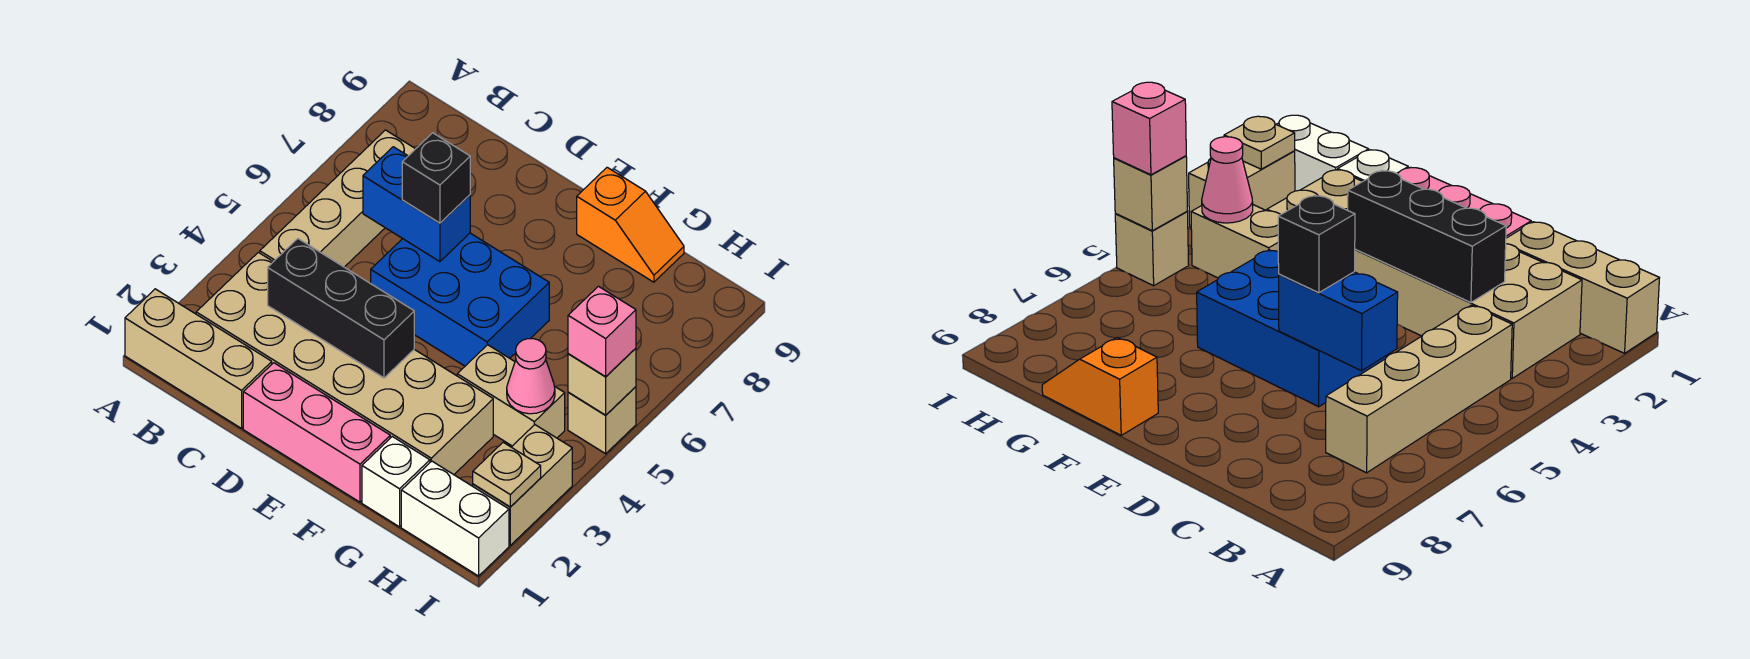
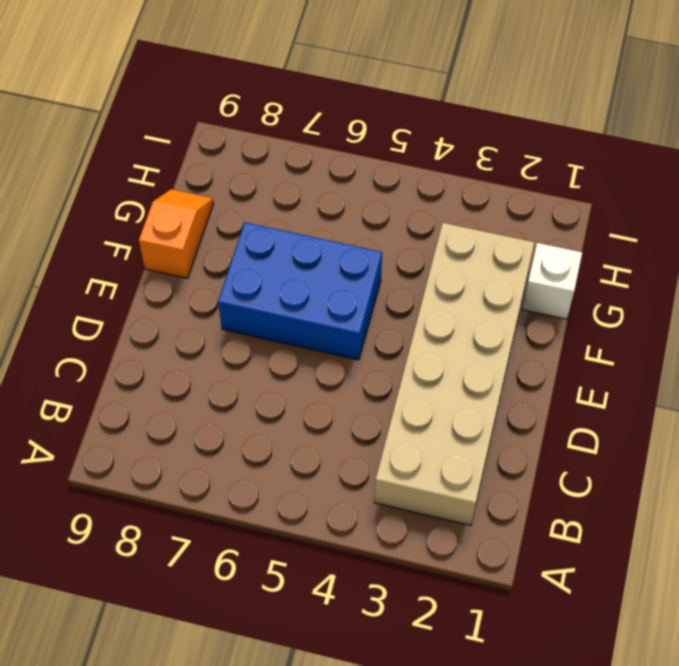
blue 2x3 brick [218,222,382,360] -> blue 2x3 brick turned to [371,233,549,366]
none -> tan 1x3 brick [125,289,272,428]
none -> tan 1x4 brick [260,130,415,267]
none -> pink 1x3 brick [243,363,390,502]

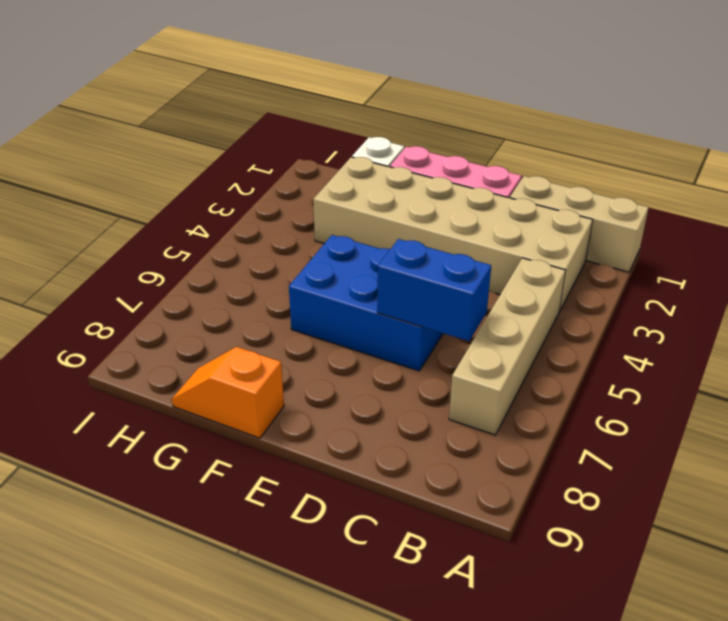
none -> tan 1x2 brick [457,345,565,446]
none -> white 1x2 brick [401,461,509,576]
none -> tan 1x2 brick [473,425,572,545]

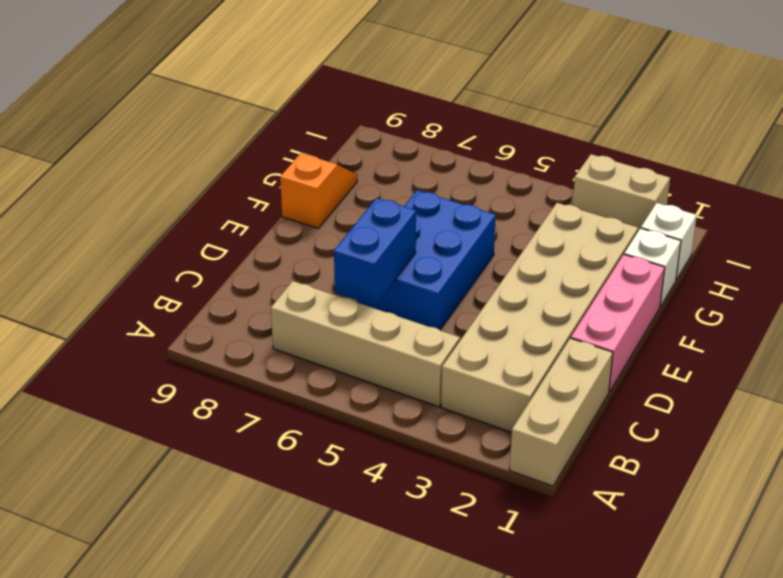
white 1x1 brick [641,203,697,280] -> white 1x2 brick [401,461,509,576]
none -> tan 1x2 brick [457,345,565,446]
none -> tan 1x1 brick [568,387,636,454]
none -> black 1x3 brick [268,239,414,378]

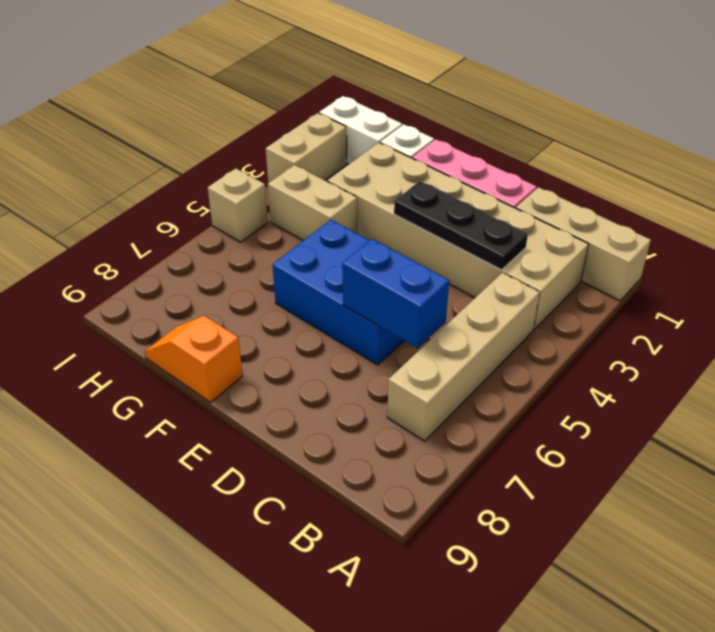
black 1x3 plate [394,181,528,270] -> black 1x3 brick [268,239,414,378]
none -> pink 1x1 cone [507,339,555,414]
none -> tan 1x1 plate [473,442,541,507]
none -> tan 1x1 brick [568,348,636,415]

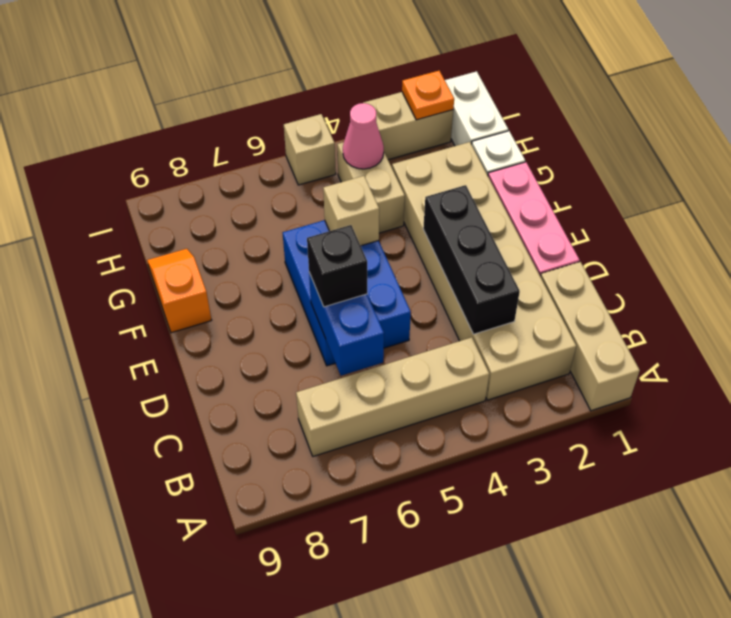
tan 1x1 brick [323,176,379,246] -> tan 1x1 brick moved to [568,348,636,415]
orange 1x1 plate [402,71,454,120] -> tan 1x1 plate [473,442,541,507]
none -> pink 1x1 brick [568,286,636,377]

